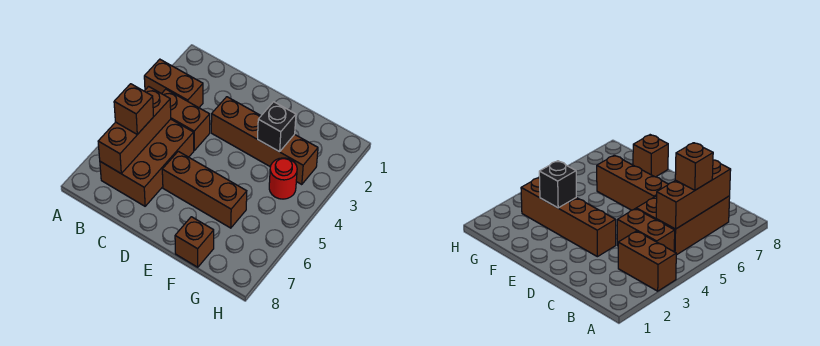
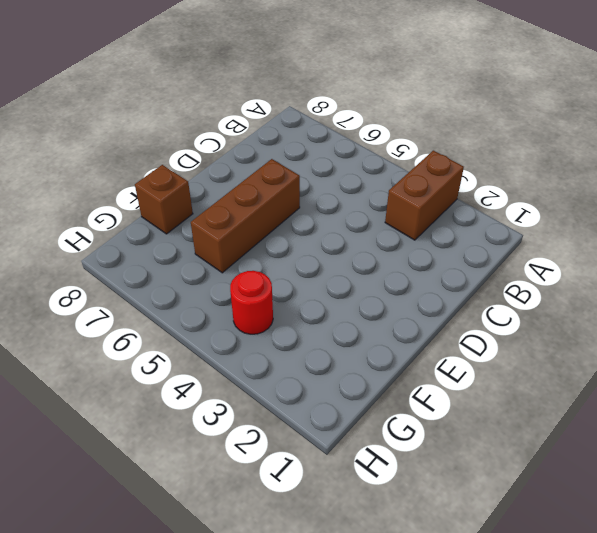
none -> brown 1x2 brick [162,89,210,150]
none -> brown 2x3 brick [100,119,194,206]

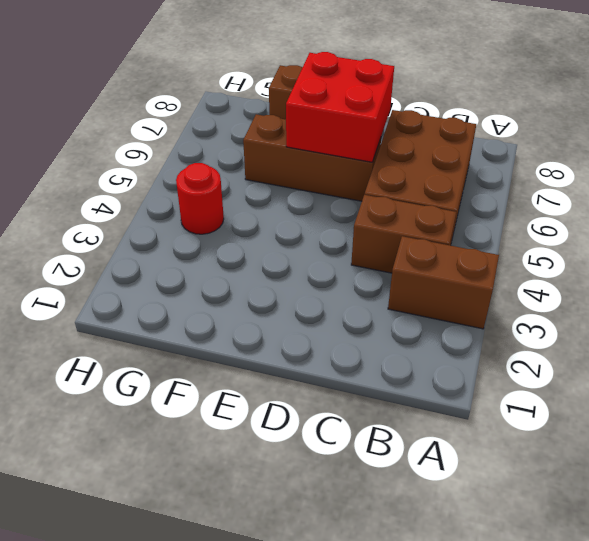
red 2x2 brick [286,52,394,162] -> none
none -> brown 1x4 brick [211,97,318,185]
none -> brown 1x3 brick [98,87,171,174]

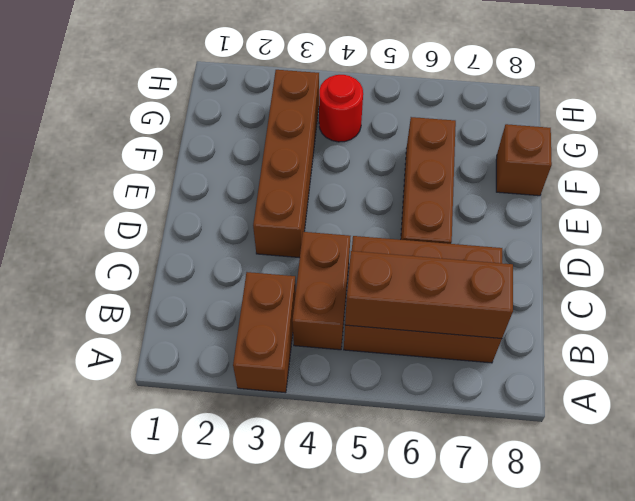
none -> black 1x1 brick [258,102,296,152]
none -> brown 1x1 brick [114,84,153,134]

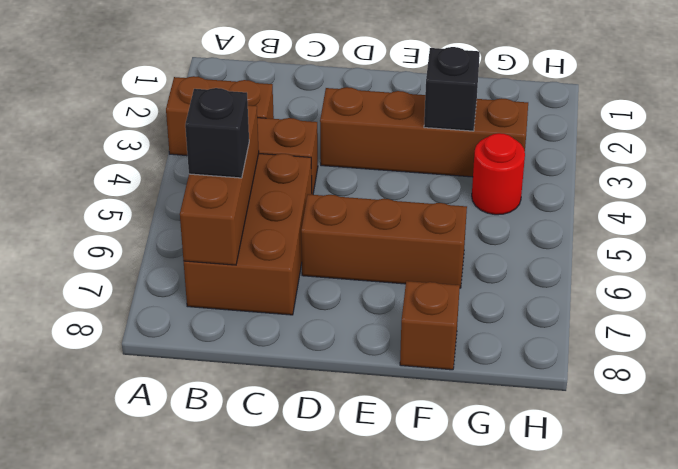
black 1x1 brick [185,88,249,178] -> brown 1x1 brick [114,84,153,134]

